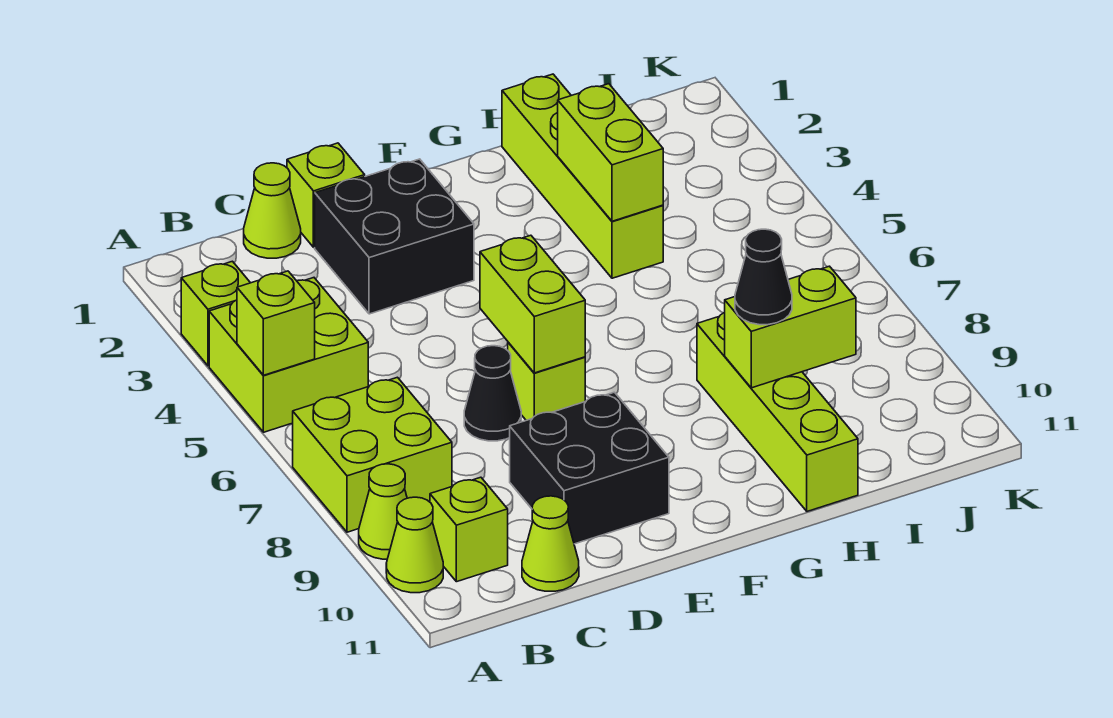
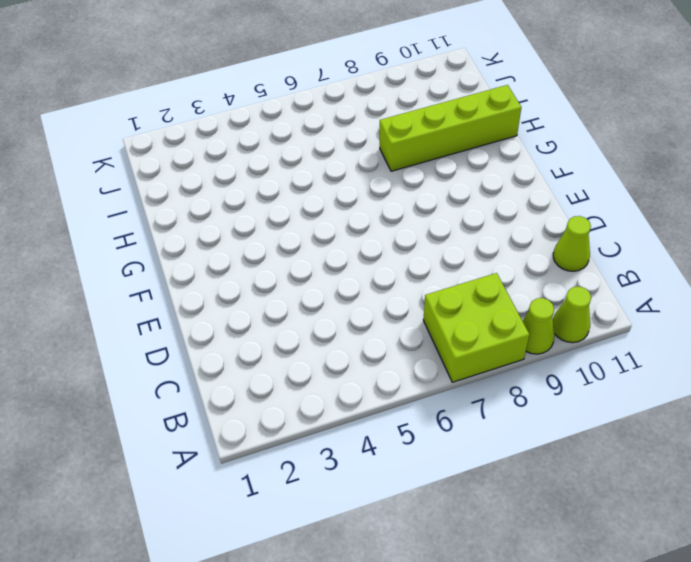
none -> lime 1x1 brick [181,261,250,366]
none -> lime 2x2 brick [209,278,368,432]
none -> lime 1x1 brick [430,477,508,582]

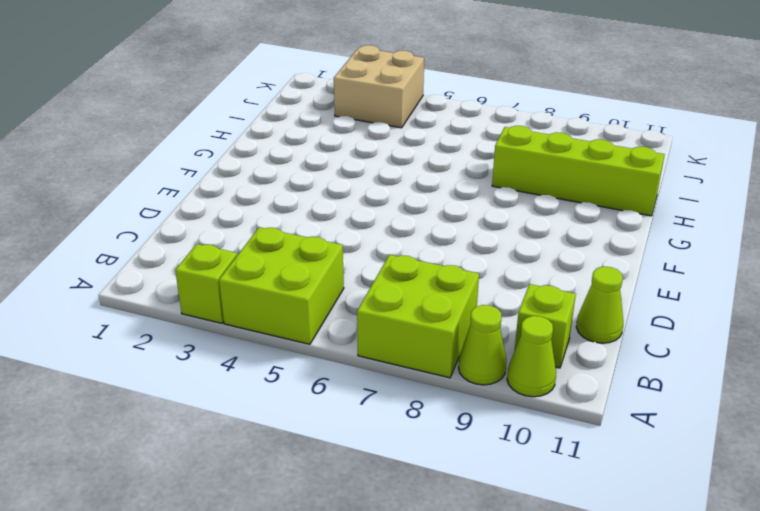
tan 2x2 brick [334,45,424,128] -> none
none -> lime 1x1 cone [244,163,301,258]
none -> lime 1x1 brick [287,143,365,247]
none -> black 2x2 brick [315,159,474,314]

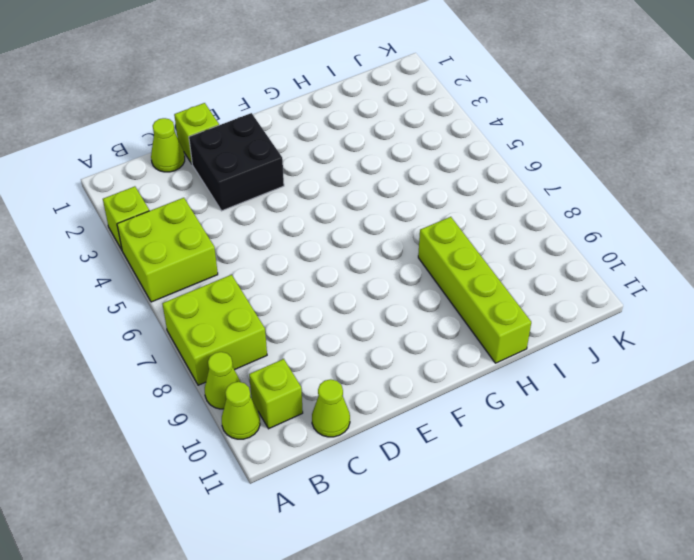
none -> black 1x1 cone [464,346,521,441]
none -> black 2x2 brick [510,392,669,544]
none -> lime 1x1 brick [508,342,585,420]

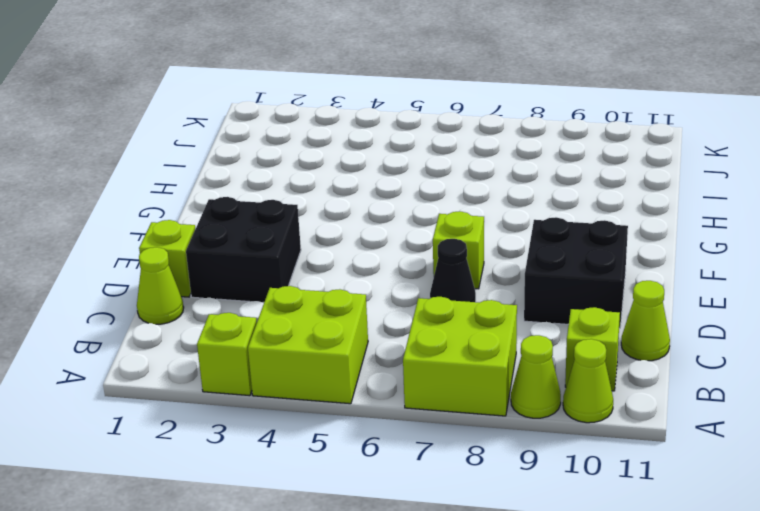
none -> lime 1x4 brick [502,74,663,278]
none -> lime 1x4 brick [697,312,858,511]
none -> lime 1x1 brick [237,271,315,375]

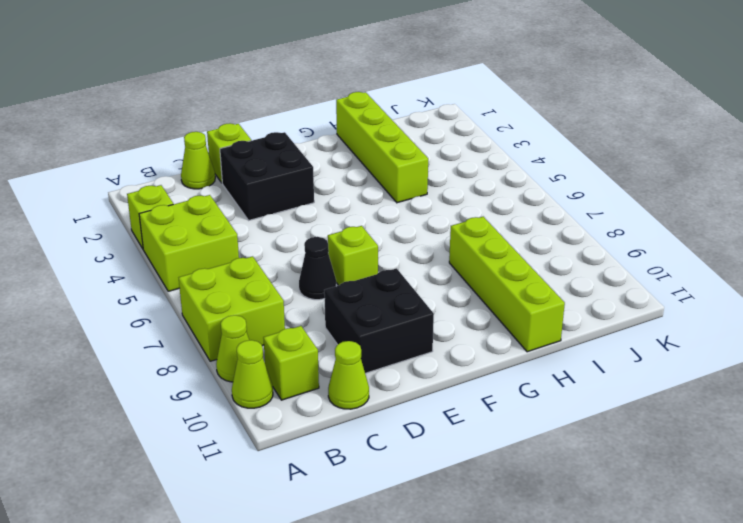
none -> lime 1x1 brick [237,271,315,375]
none -> lime 1x2 brick [480,235,585,373]
none -> lime 1x2 brick [558,84,663,221]

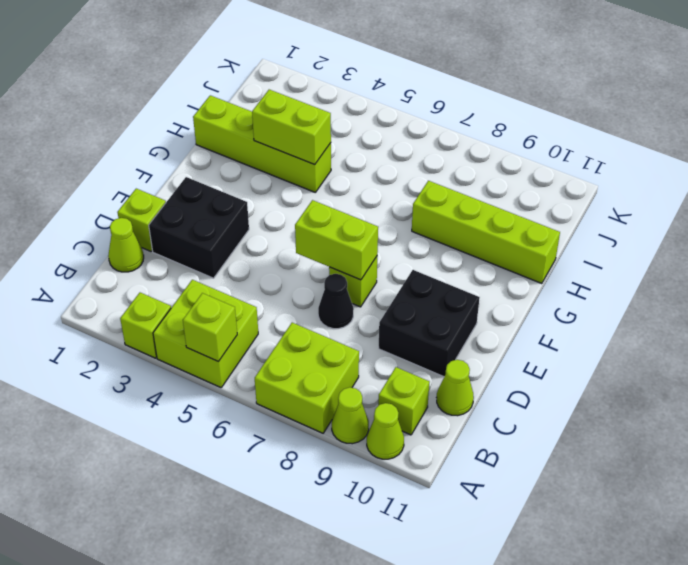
none -> lime 1x2 brick [725,266,856,388]
none -> black 1x1 cone [735,229,792,325]

